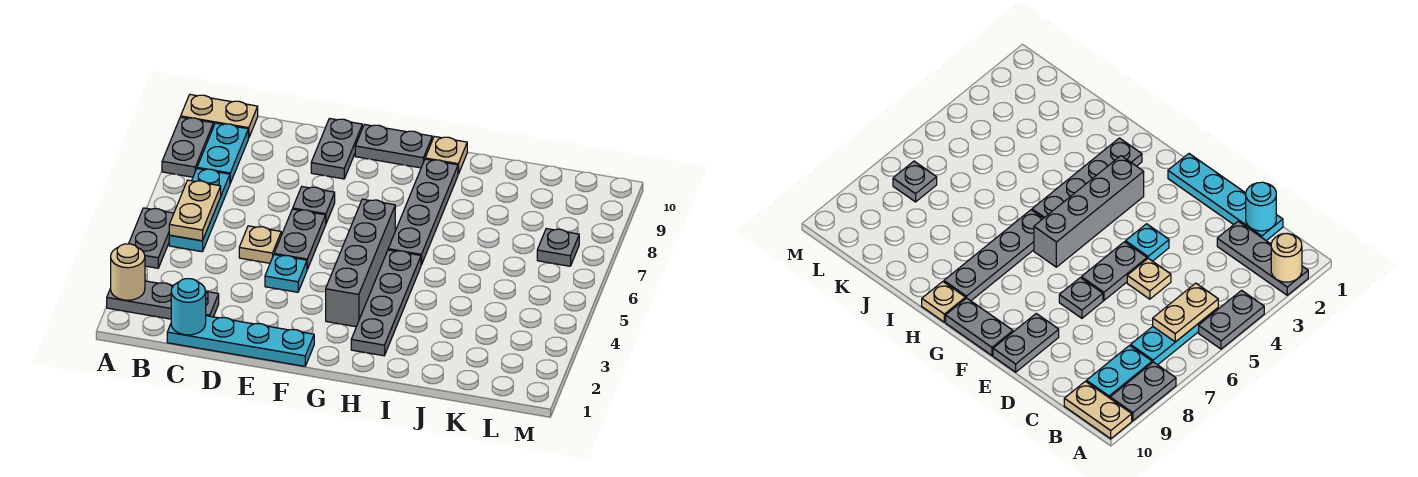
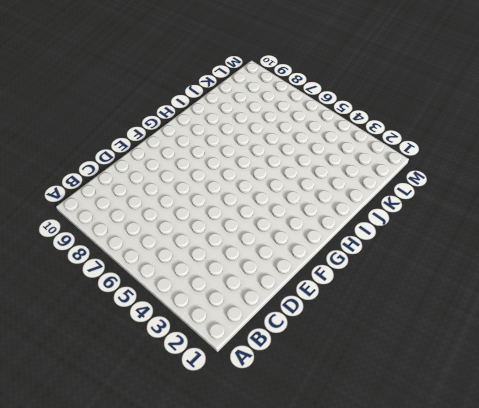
none -> grey 1x3 plate [107,281,219,319]
none -> grey 1x2 plate [129,208,174,268]
none -> grey 1x2 plate [162,117,213,177]

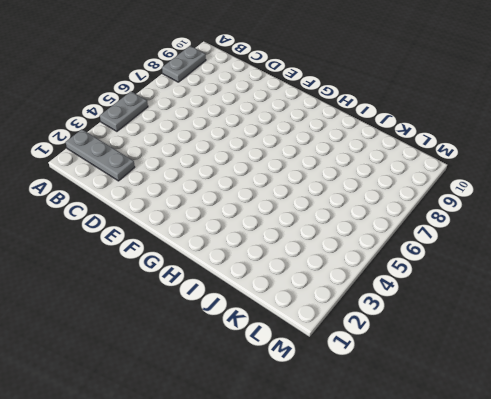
none -> tan 1x2 plate [181,95,258,138]
none -> cyan 1x3 plate [169,169,230,252]
none -> cyan 1x2 plate [197,123,248,183]

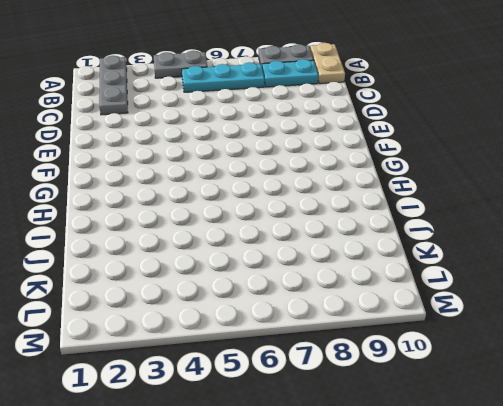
none -> cyan 1x4 plate [167,316,314,366]
none -> tan 1x1 plate [239,226,281,263]
none -> cyan 1x1 plate [265,255,307,292]

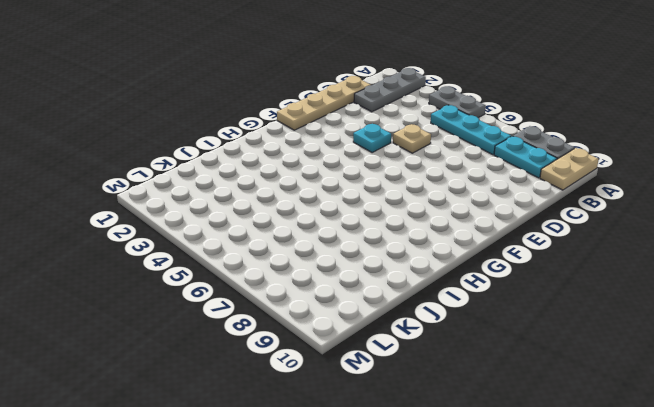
tan 1x4 plate [277,76,370,130] -> cyan 1x4 plate [167,316,314,366]
none -> grey 1x2 plate [274,209,326,269]
none -> grey 1x1 plate [293,187,335,223]
none -> grey 1x2 plate [311,118,362,179]

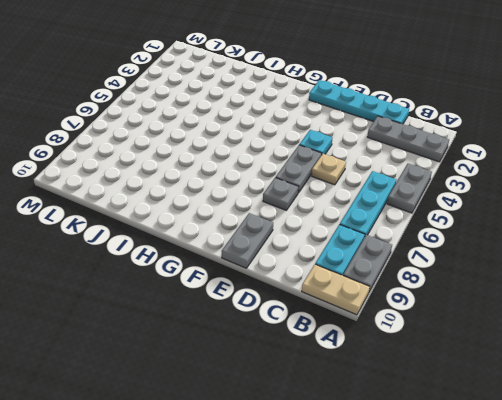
none -> grey 1x2 plate [355,124,432,168]
none -> grey 1x4 brick [326,199,395,327]
none -> grey 1x4 plate [351,250,421,356]

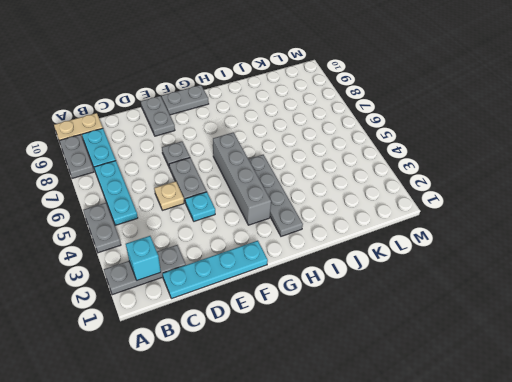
cyan 1x1 brick [126,236,161,280] -> none
none -> grey 1x4 plate [388,159,458,265]
none -> tan 1x1 plate [425,136,467,174]
none -> grey 1x1 plate [537,229,579,266]

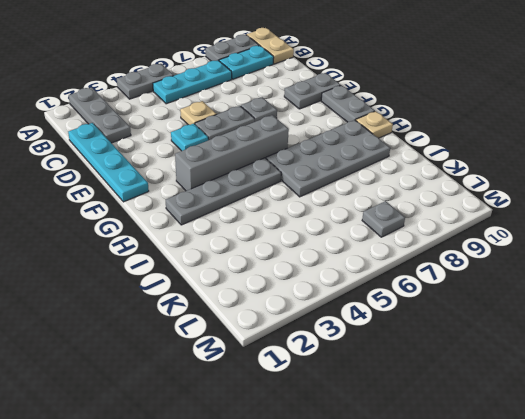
grey 2x4 plate [266,120,390,197] -> grey 1x4 plate [388,159,458,265]
none -> tan 1x1 round brick [111,244,145,300]
none -> tan 1x2 plate [169,180,221,241]
none -> cyan 1x1 round brick [171,279,206,335]

